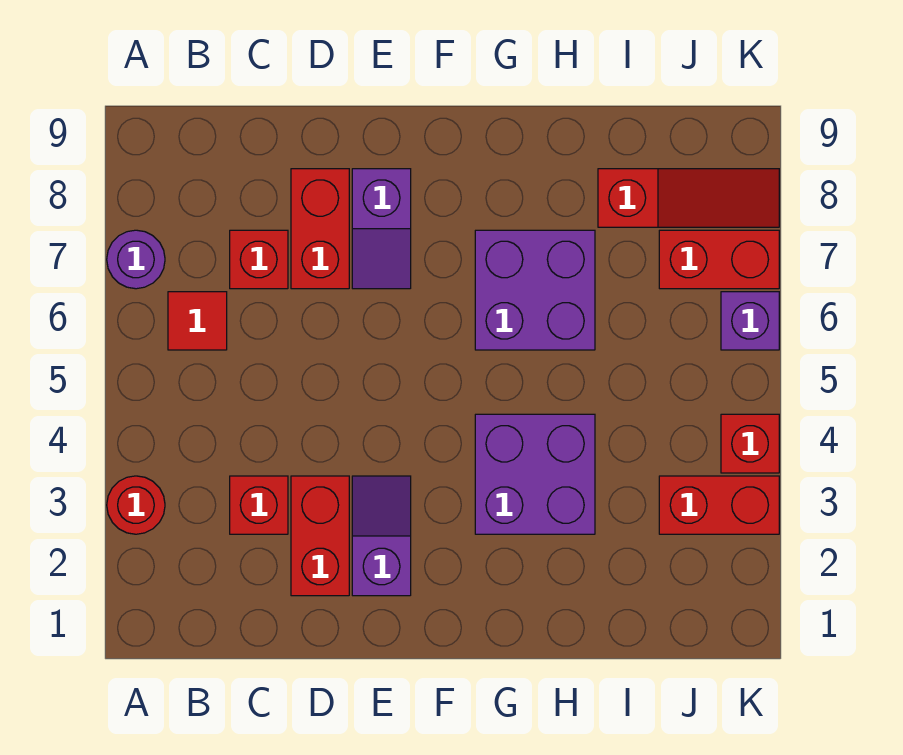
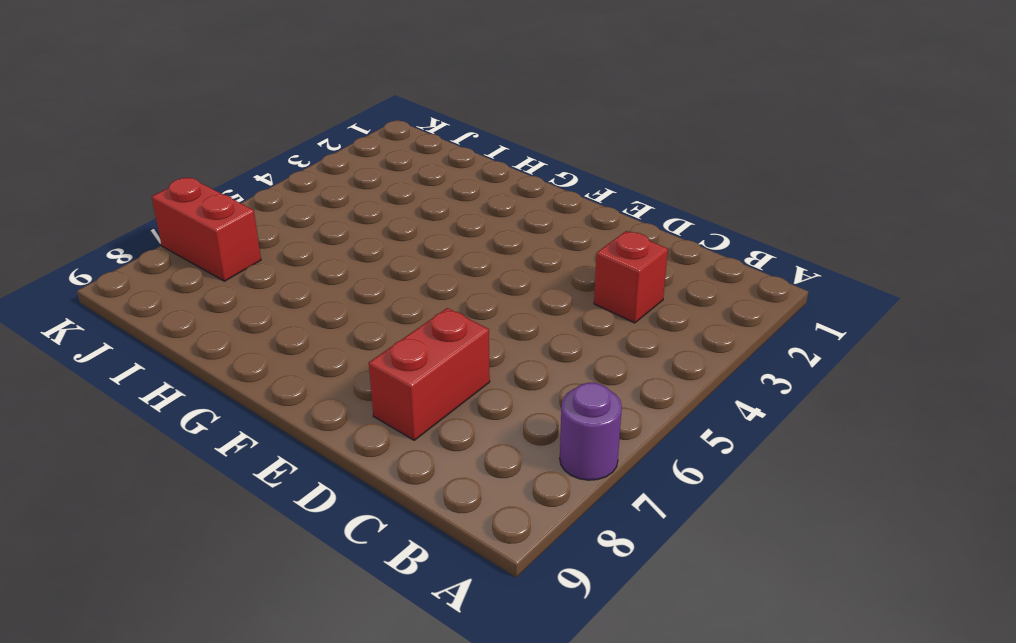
none -> red 1x1 round brick [107,476,165,534]
none -> red 1x1 tile [168,292,227,350]
none -> red 1x1 brick [230,230,288,289]

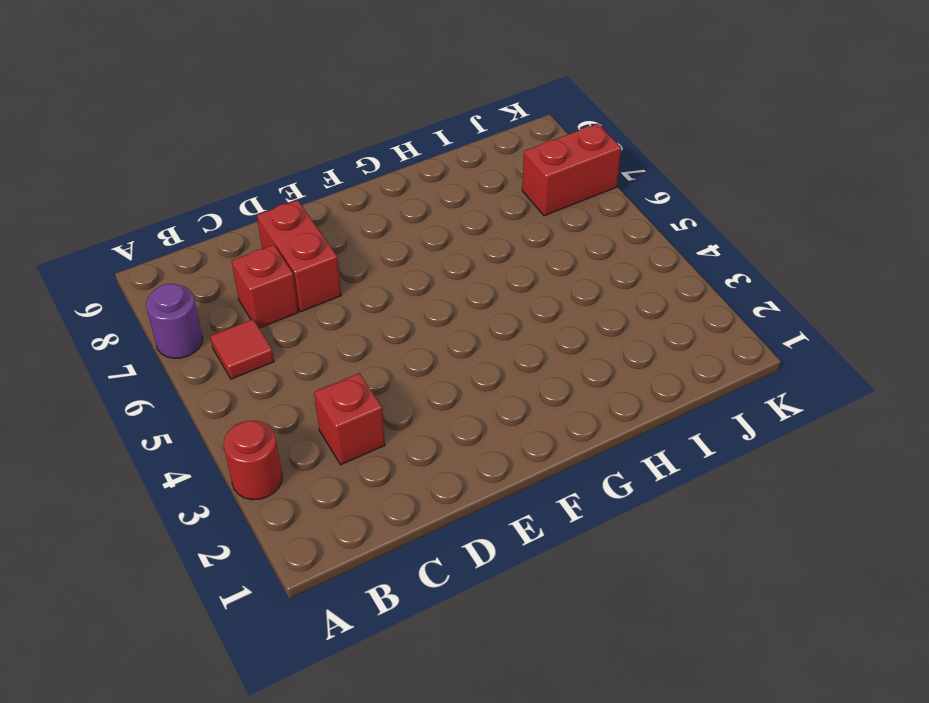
none -> red 1x2 brick [291,476,349,596]
none -> purple 1x2 slope [352,476,411,596]
none -> purple 1x2 slope [352,169,411,289]

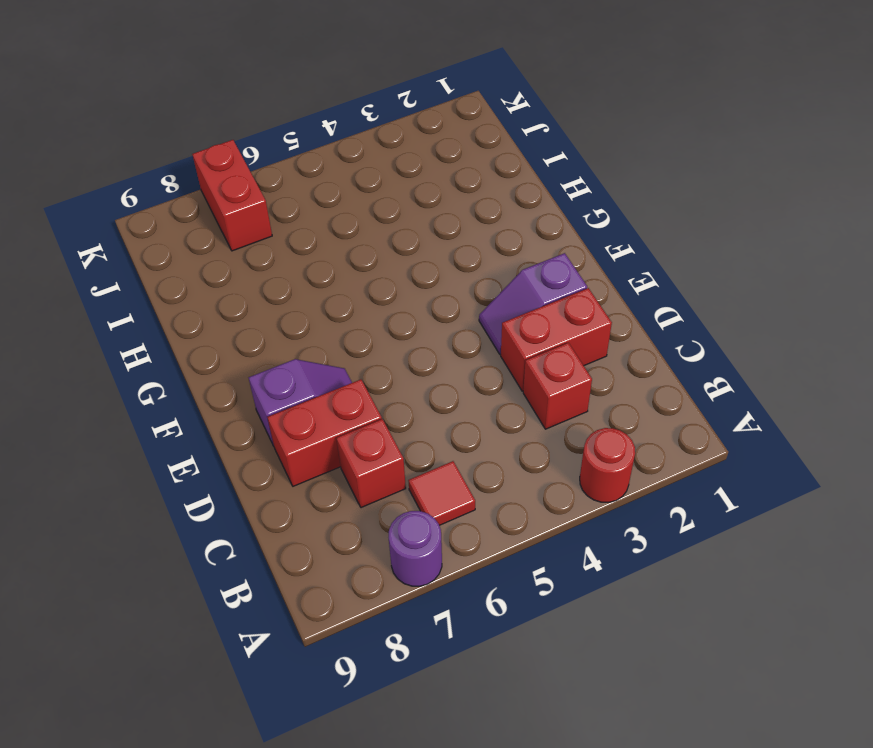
none -> purple 2x2 brick [475,414,595,534]
none -> purple 2x2 brick [475,230,595,350]
none -> red 1x3 slope [598,169,779,227]

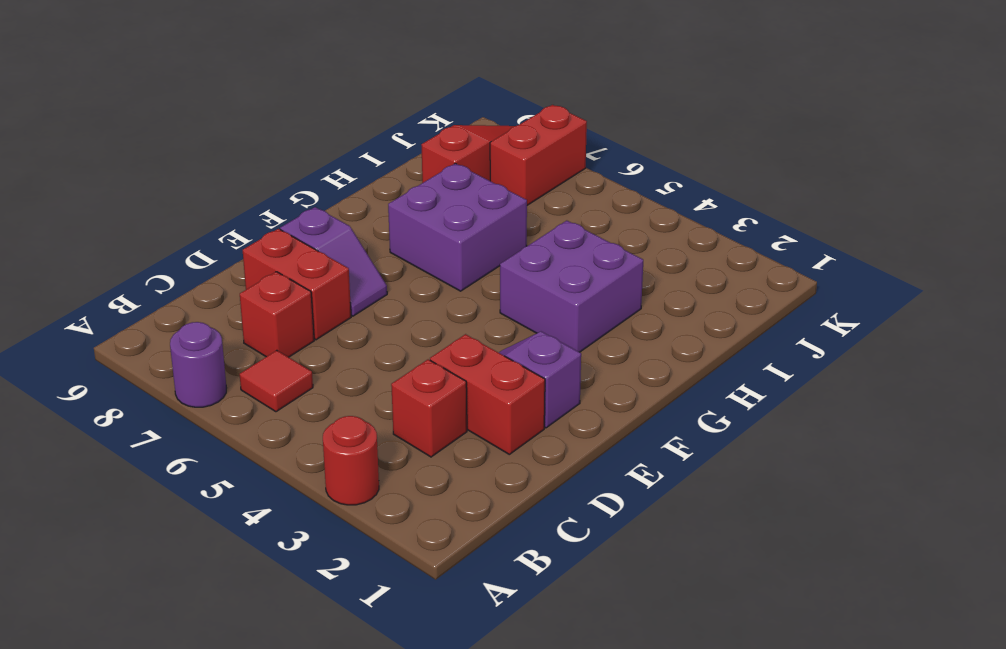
none -> red 1x2 brick [659,476,779,534]
none -> red 1x1 brick [721,414,779,473]
none -> purple 1x1 brick [721,292,779,350]

